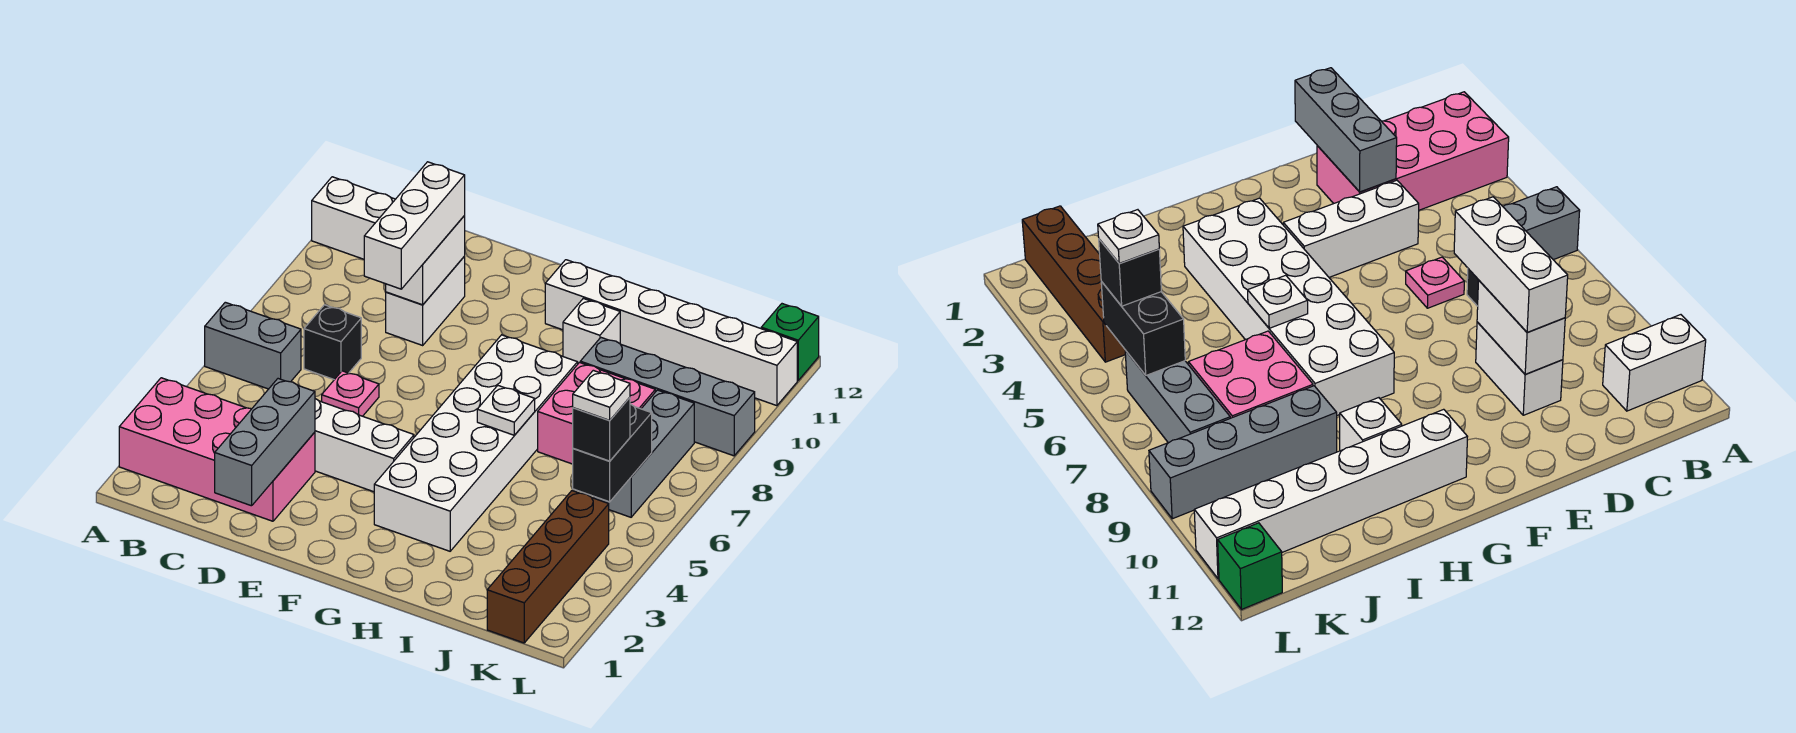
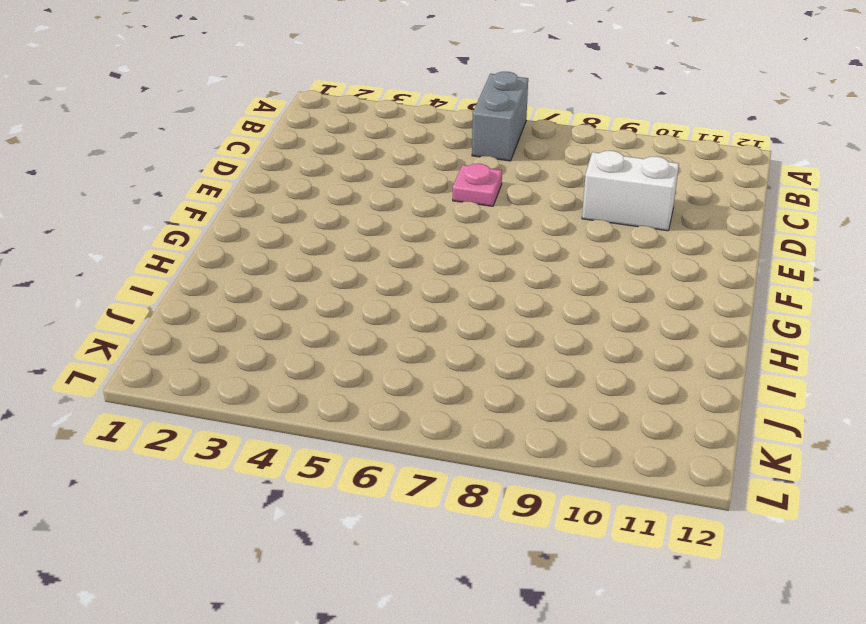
none -> pink 2x4 brick [119,378,315,521]
none -> white 1x2 brick [312,177,395,259]
none -> black 1x1 brick [304,305,361,380]

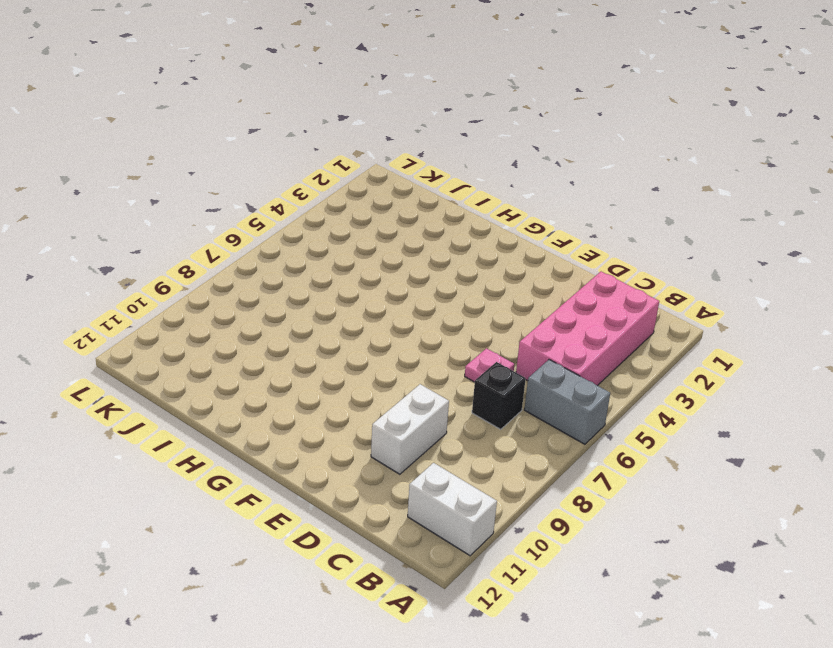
pink 2x4 brick [516,271,659,386] -> pink 2x4 brick turned to [119,378,315,521]
none -> white 1x3 brick [315,399,414,492]
none -> white 2x6 brick [374,335,578,551]
none -> white 1x6 brick [545,260,797,406]

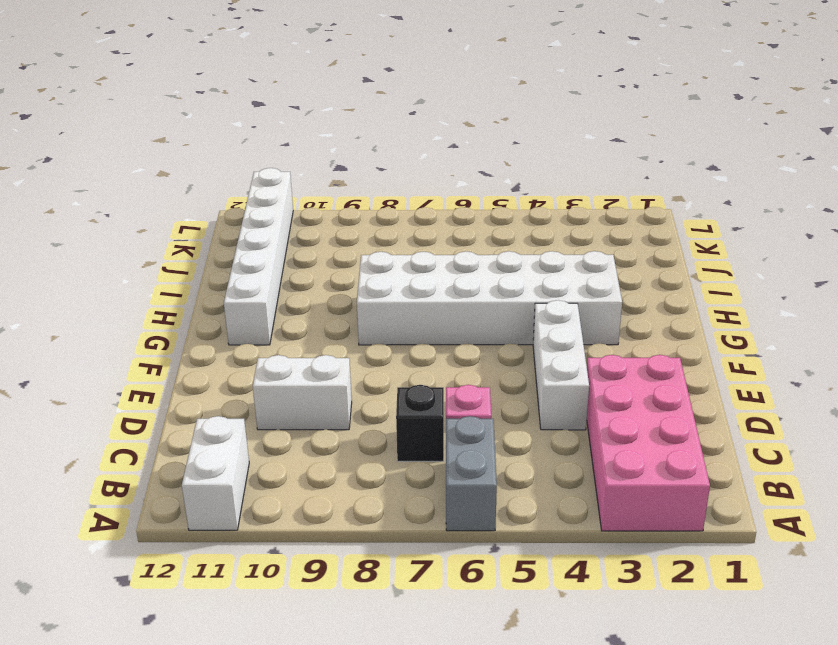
none -> white 1x1 brick [563,298,620,363]
none -> pink 2x2 brick [538,363,655,464]
none -> grey 1x4 brick [580,338,755,456]

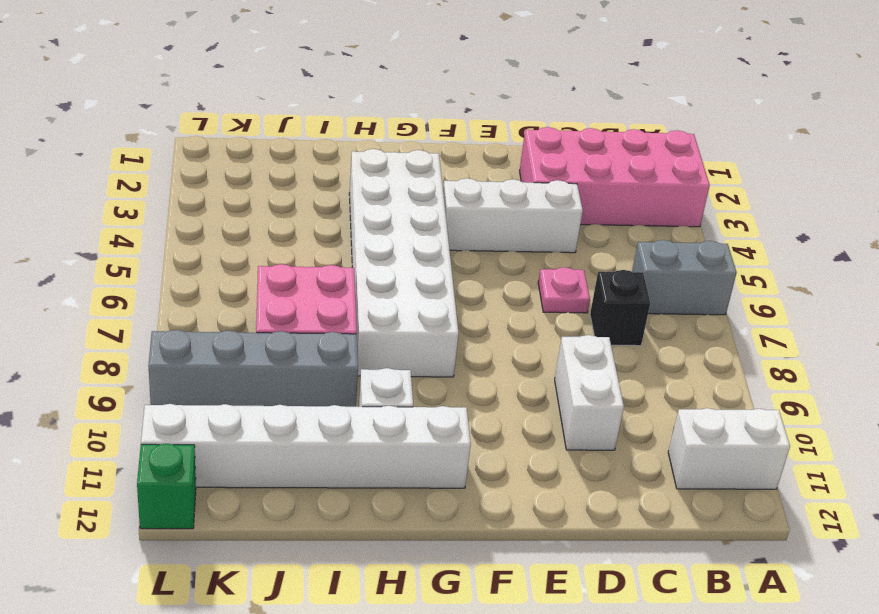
none -> brown 1x4 brick [487,491,609,643]
none -> grey 1x3 brick [594,390,694,517]
none -> grey 1x3 brick [215,379,315,506]

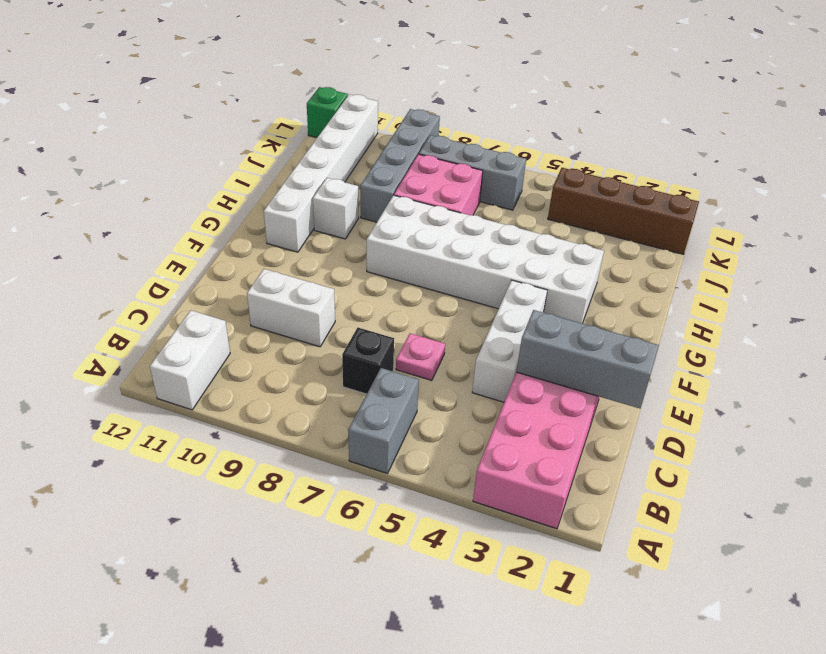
none -> white 1x2 brick [386,216,465,305]
none -> white 1x1 plate [477,386,535,435]
none -> black 1x2 brick [573,404,652,502]

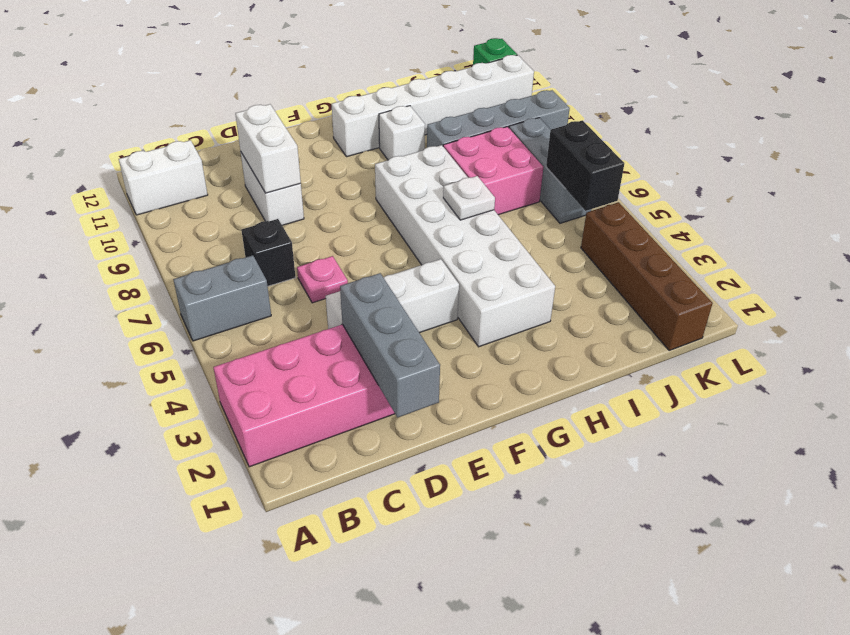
none -> white 1x3 brick [364,162,465,289]
none -> black 1x1 brick [573,397,630,461]
none -> white 1x1 plate [573,370,630,420]

